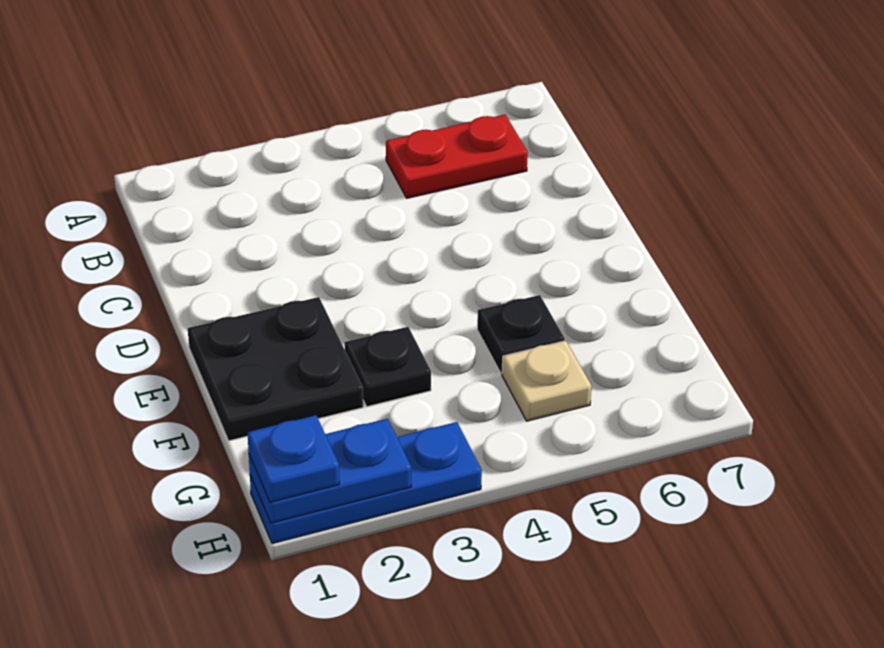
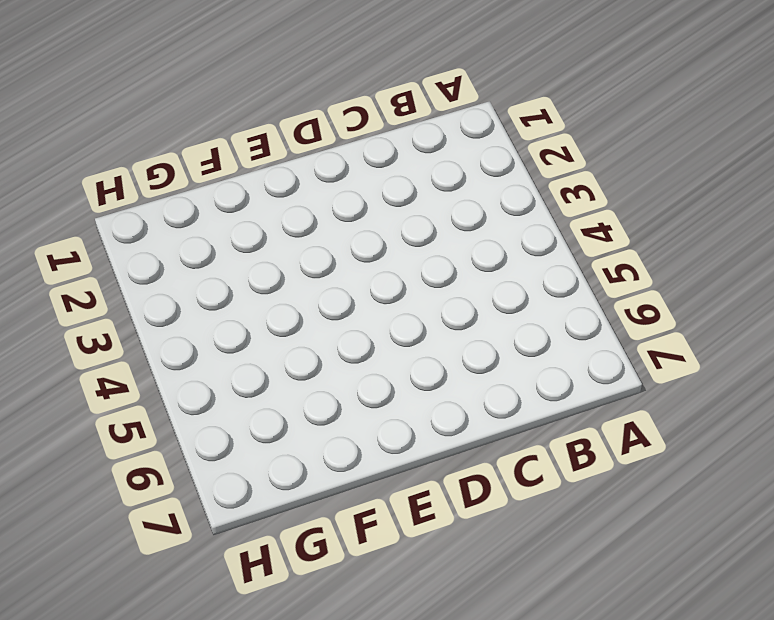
none -> red 1x2 plate [386,115,528,198]
none -> black 2x2 plate [188,297,363,441]

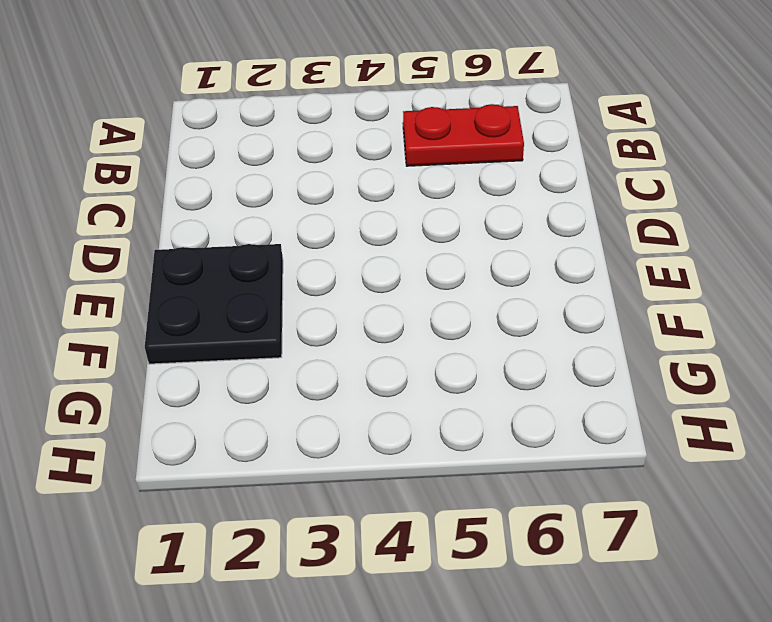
none -> black 1x1 plate [344,327,431,407]
none -> black 1x1 plate [477,295,565,373]

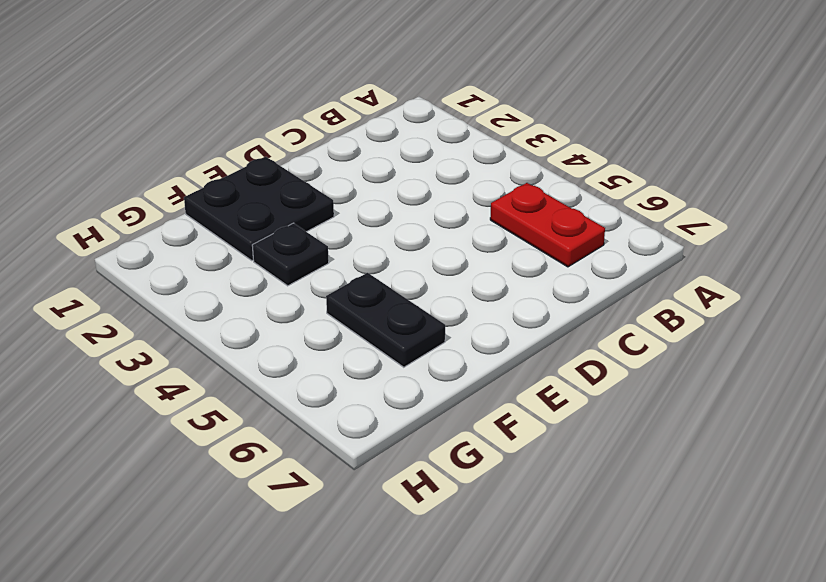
black 1x2 plate [326,273,445,367] -> black 1x1 plate [477,295,565,373]
none -> tan 1x1 plate [502,341,592,421]
none -> blue 1x3 plate [250,422,482,543]

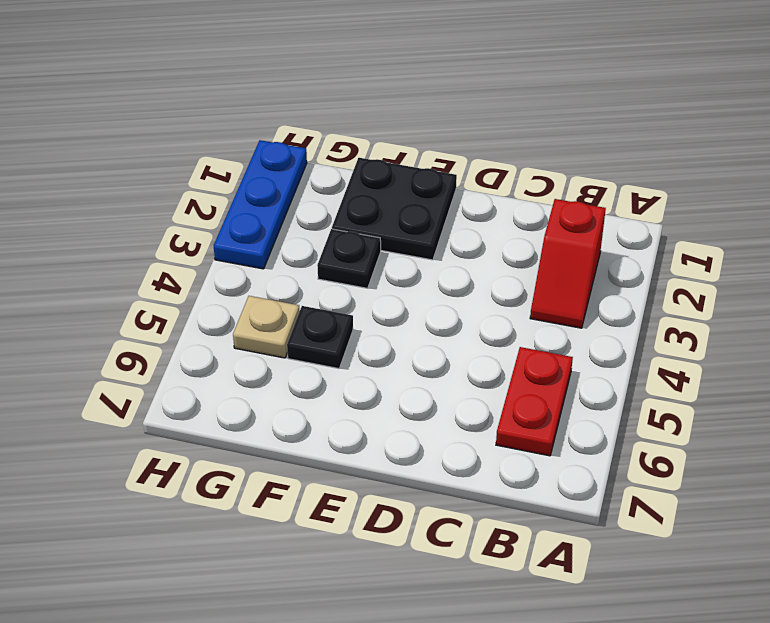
red 1x2 slope [530,199,606,328] -> none
none -> blue 1x2 plate [249,419,411,523]
none -> blue 1x1 plate [248,415,339,502]

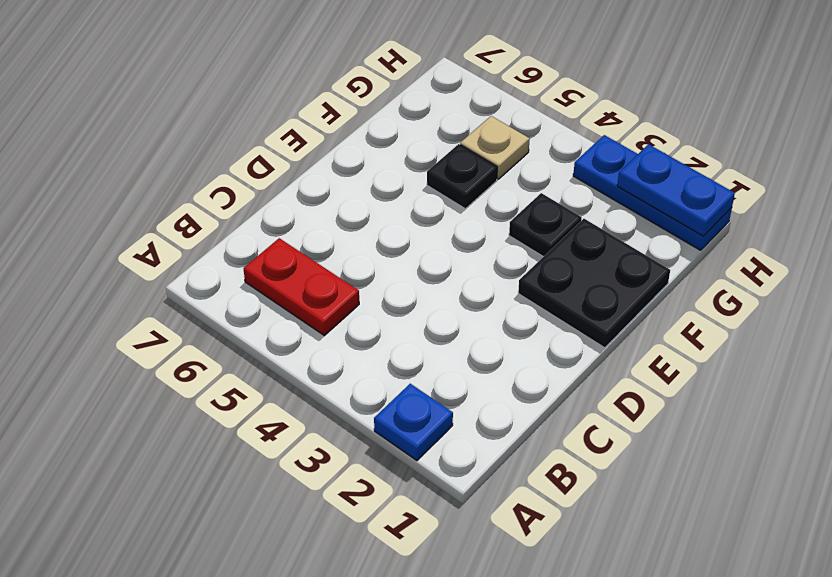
blue 1x1 plate [374,384,453,460] -> blue 1x1 plate moved to [248,415,339,502]

